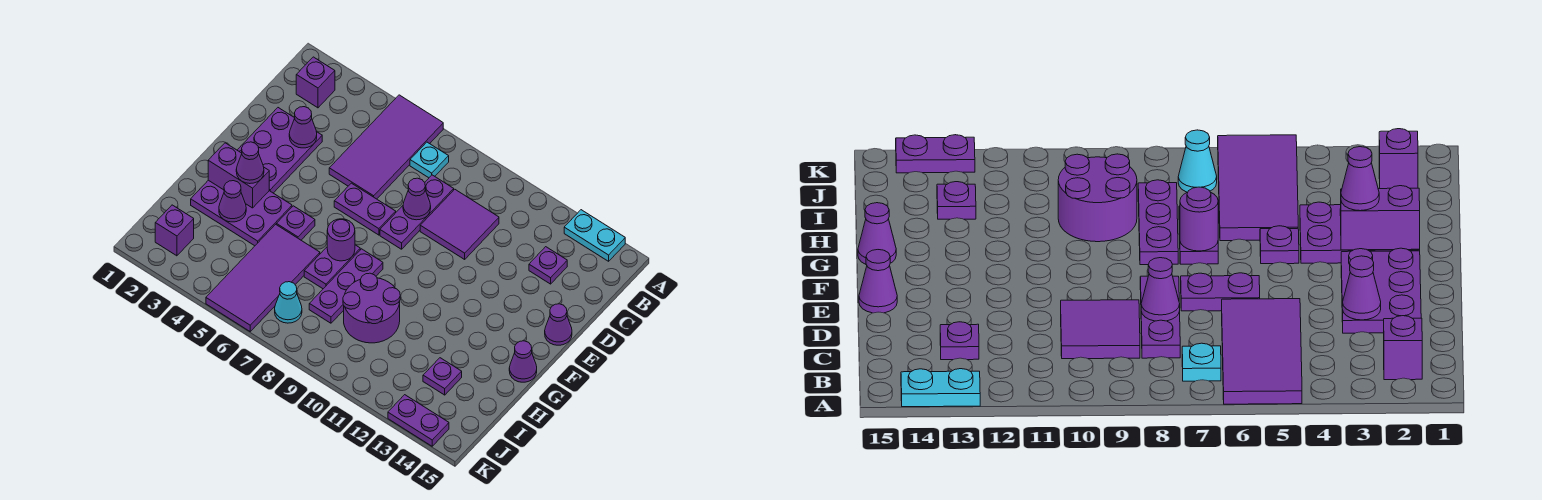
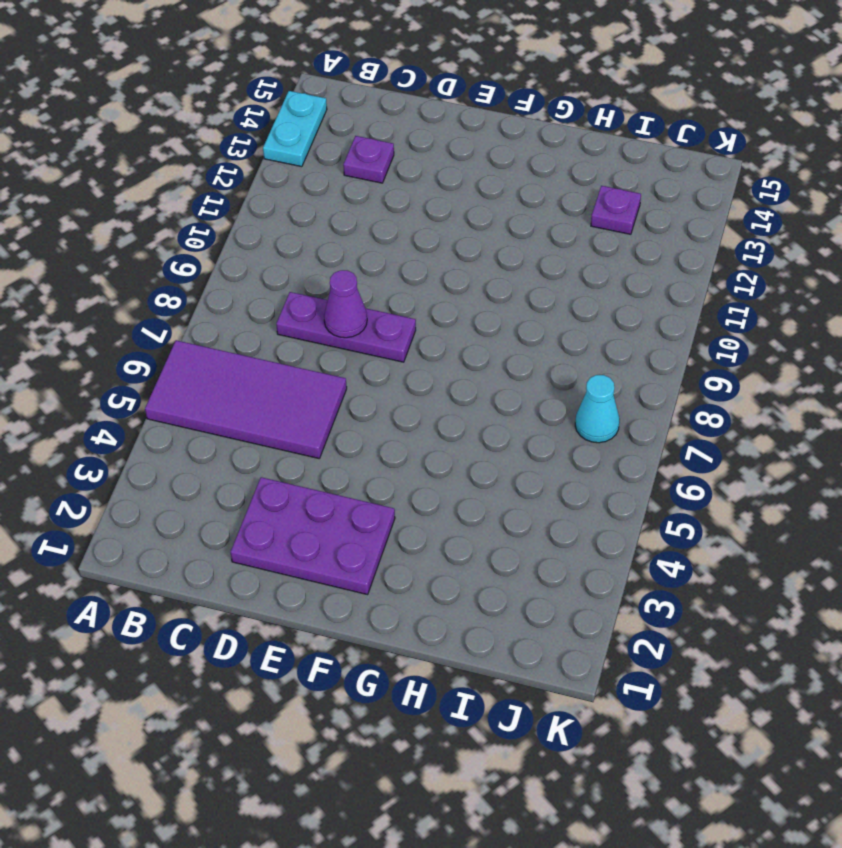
none -> purple 1x1 brick [296,57,335,108]
none -> cyan 1x1 plate [410,142,449,178]
none -> purple 2x2 tile [420,189,499,259]

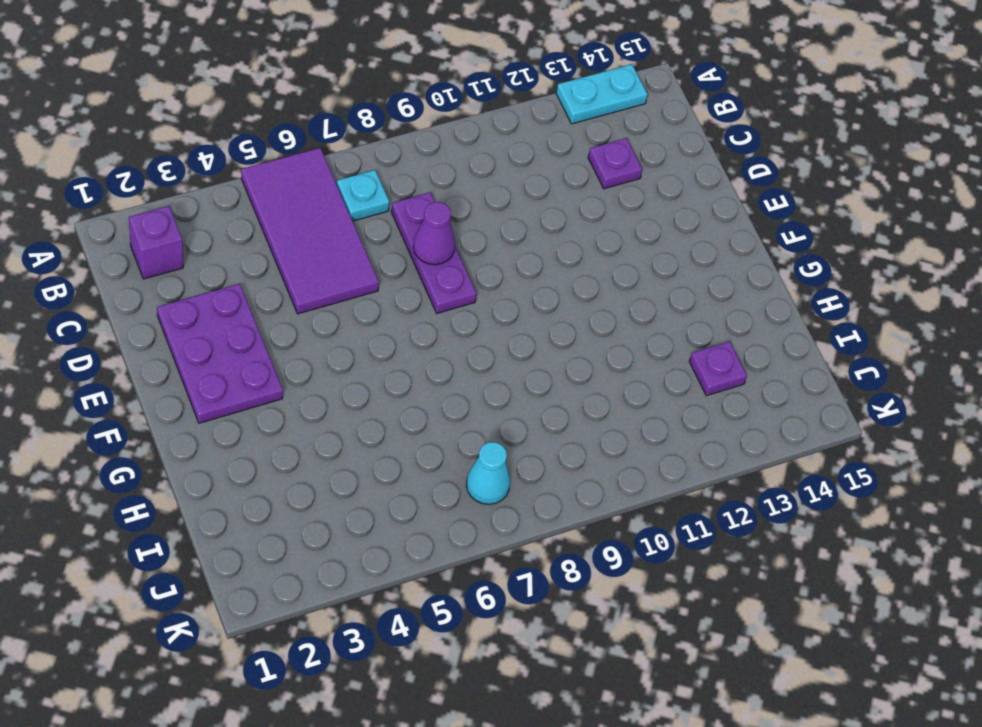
none -> purple 2x2 tile [420,189,499,259]
none -> purple 1x2 plate [334,183,396,235]
none -> purple 1x1 cone [545,304,572,345]

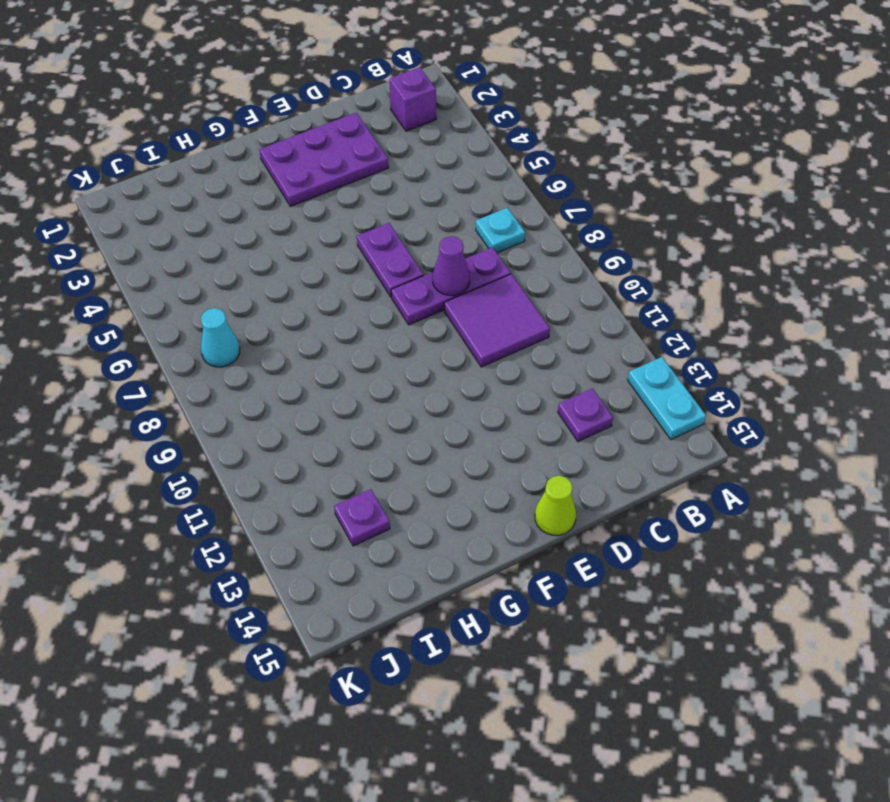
lime 1x1 cone [535,476,576,535] -> purple 1x1 cone [545,304,572,345]
none -> purple 2x4 tile [329,95,443,199]
none -> purple 2x3 plate [191,180,292,246]
none -> purple 1x1 plate [276,206,315,240]

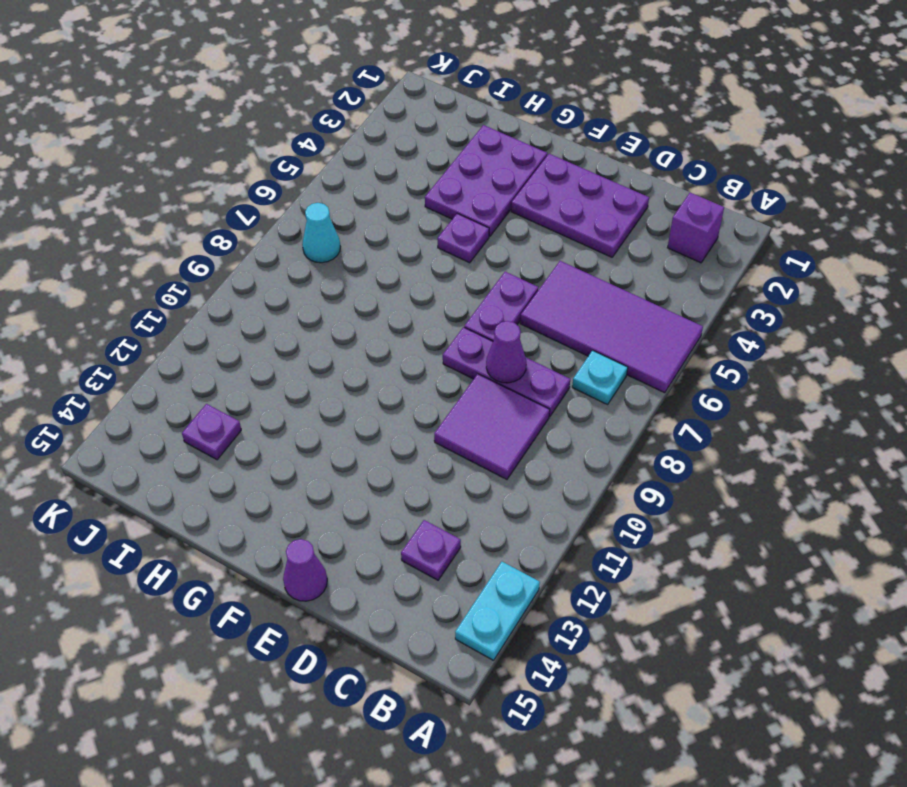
none -> purple 1x2 plate [304,245,360,289]
none -> purple 1x3 plate [309,249,383,323]
none -> purple 1x1 cone [509,341,537,382]

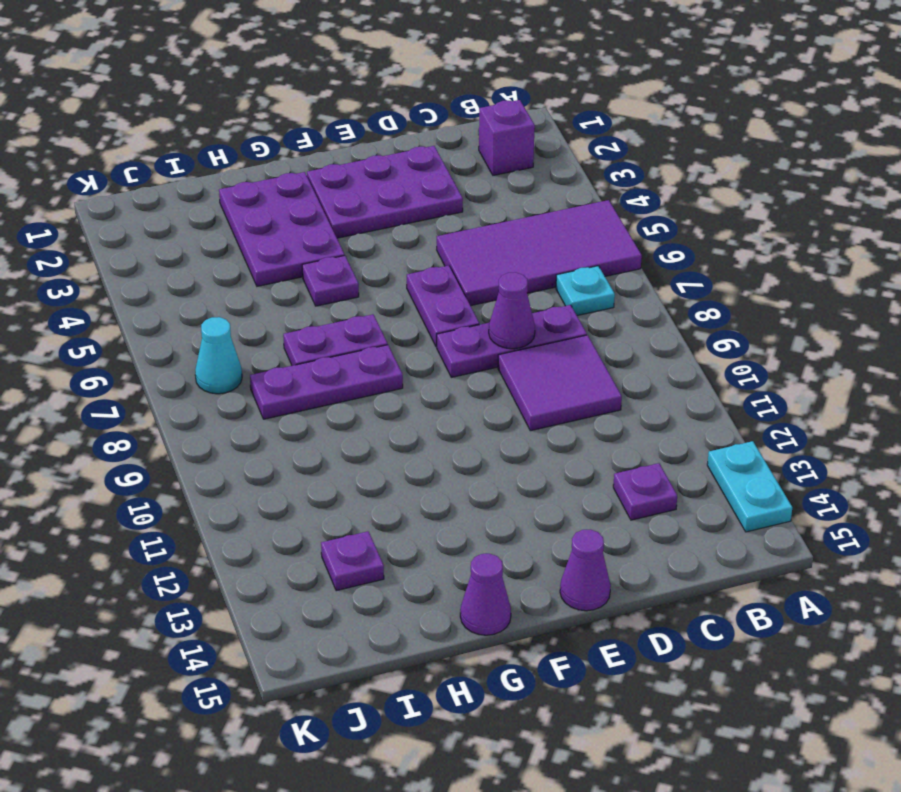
none -> purple 2x4 tile [206,224,320,331]
none -> purple 2x2 round brick [343,273,400,343]
none -> purple 1x1 brick [155,205,194,256]

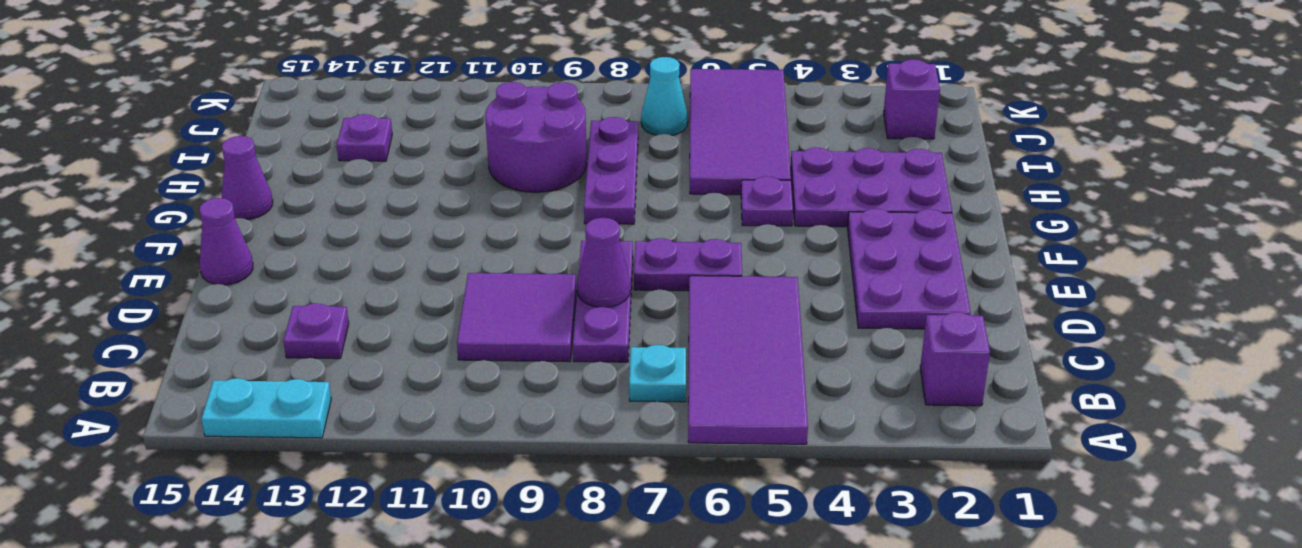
none -> purple 1x2 plate [304,245,360,289]
none -> purple 1x2 plate [388,395,449,446]
none -> purple 1x1 cone [289,107,317,148]

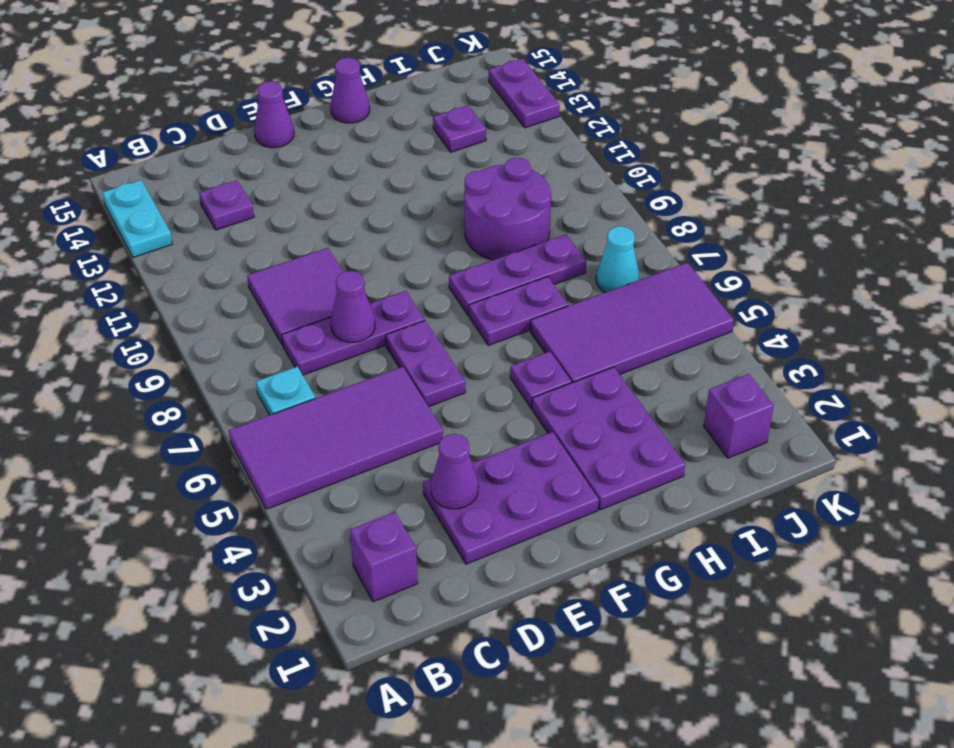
none -> purple 1x2 brick [208,143,269,208]
none -> purple 1x1 round brick [327,219,355,261]
none -> purple 1x1 cone [219,181,246,222]

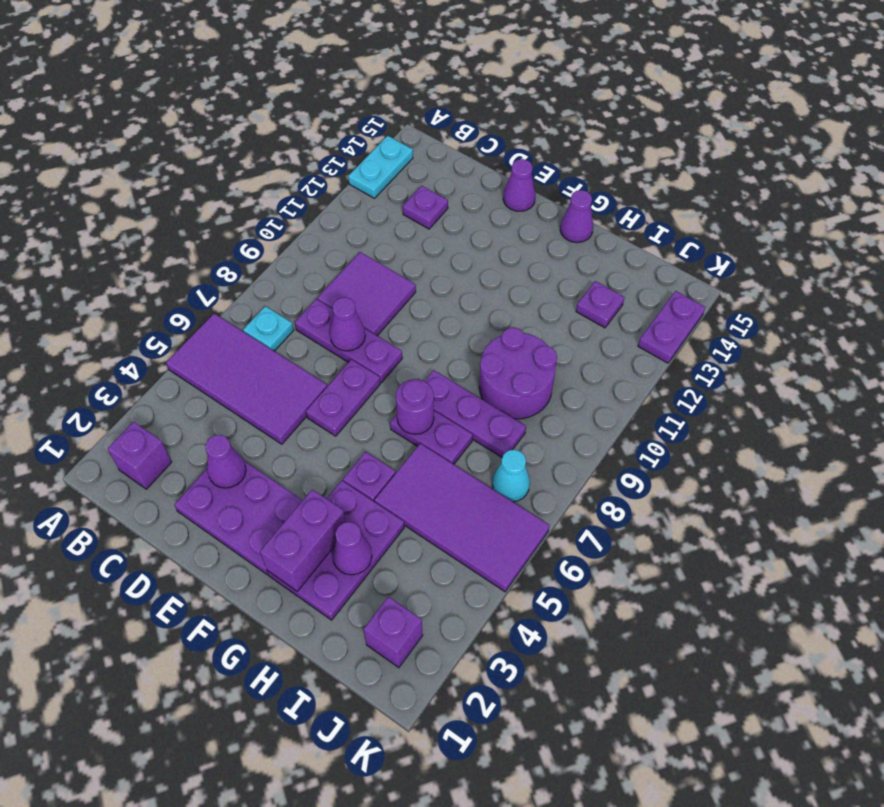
none -> purple 1x1 cone [236,142,264,184]

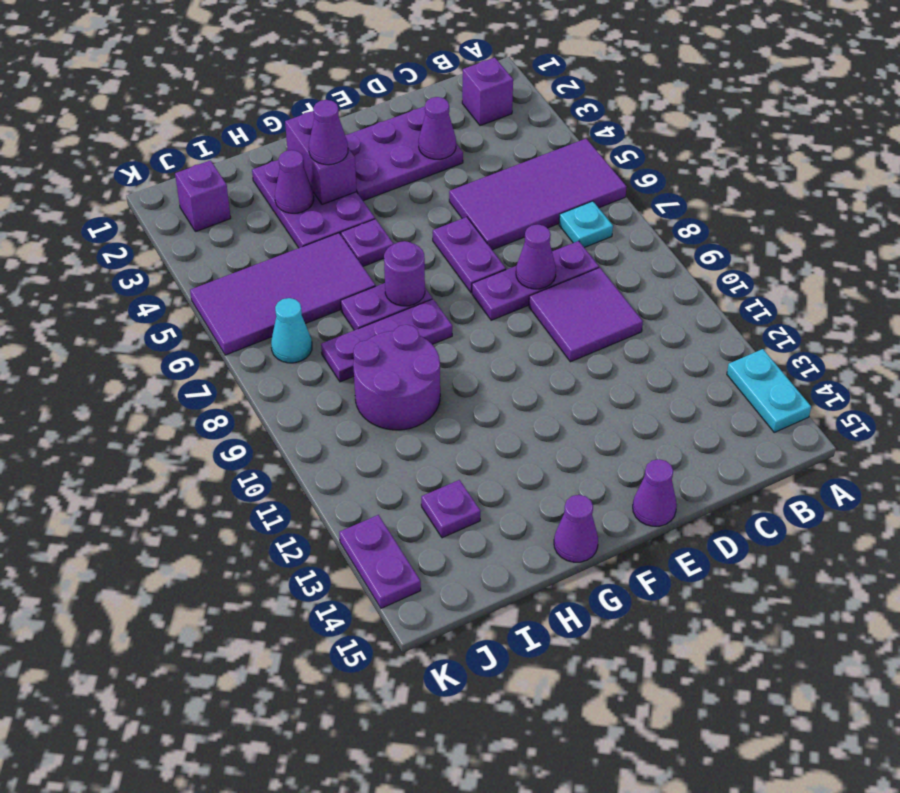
none -> purple 1x1 plate [529,247,567,284]

